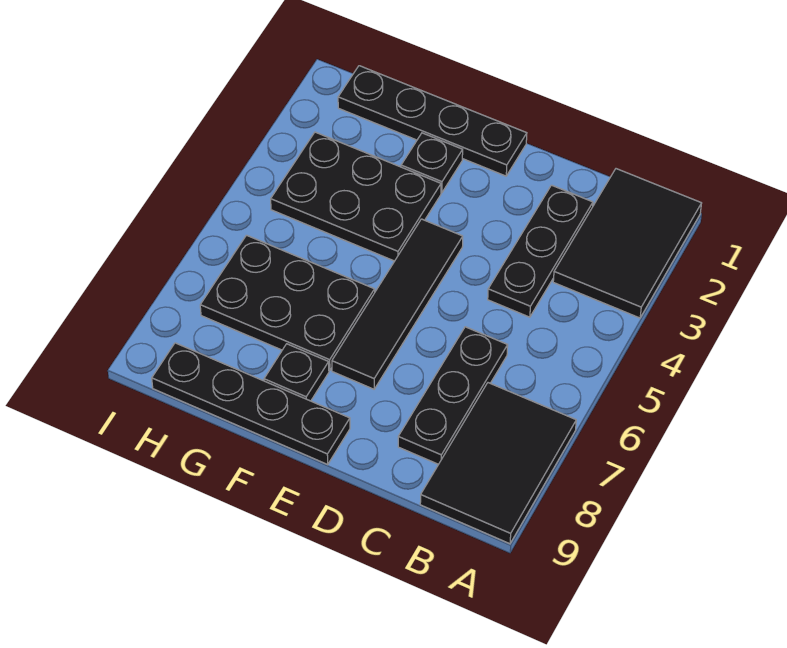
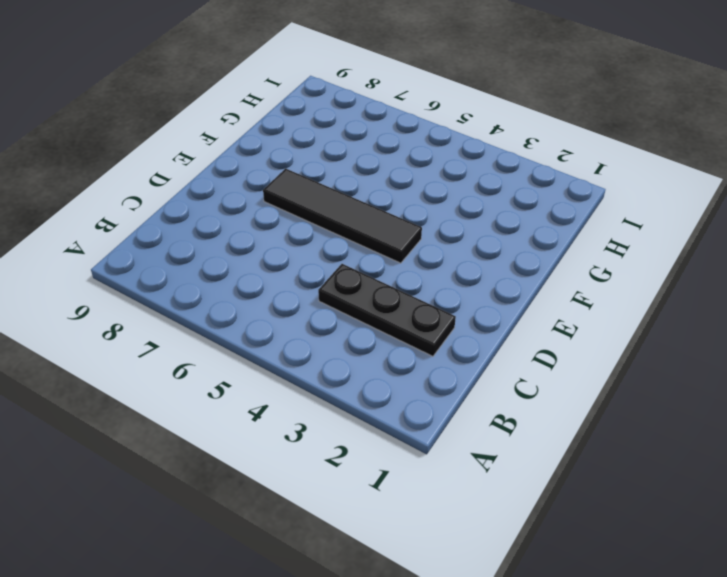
none -> black 2x3 tile [553,169,701,318]
none -> black 2x3 tile [420,383,576,544]

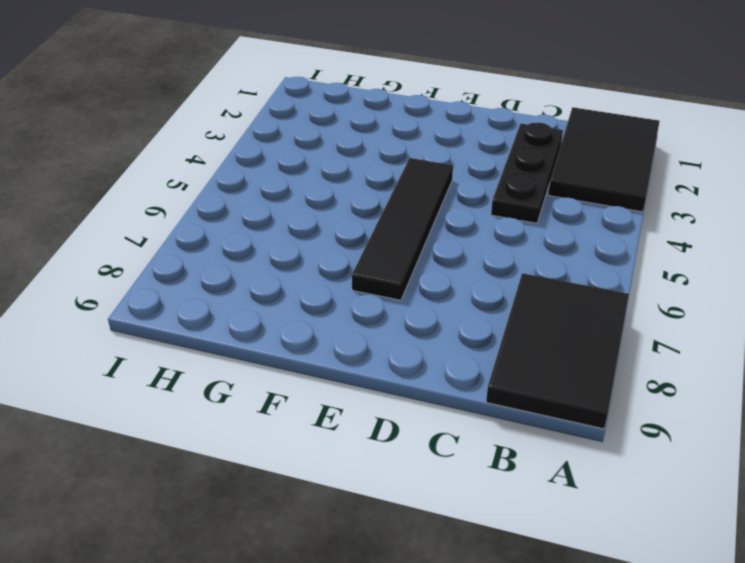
none -> black 1x3 plate [398,327,508,464]
none -> black 1x4 plate [338,66,527,176]

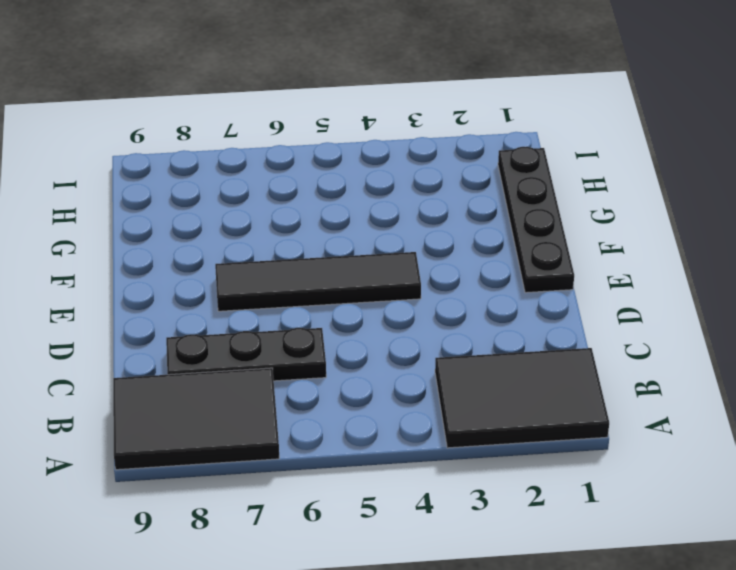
none -> black 1x3 plate [488,185,593,317]
none -> black 1x4 plate [152,343,350,464]

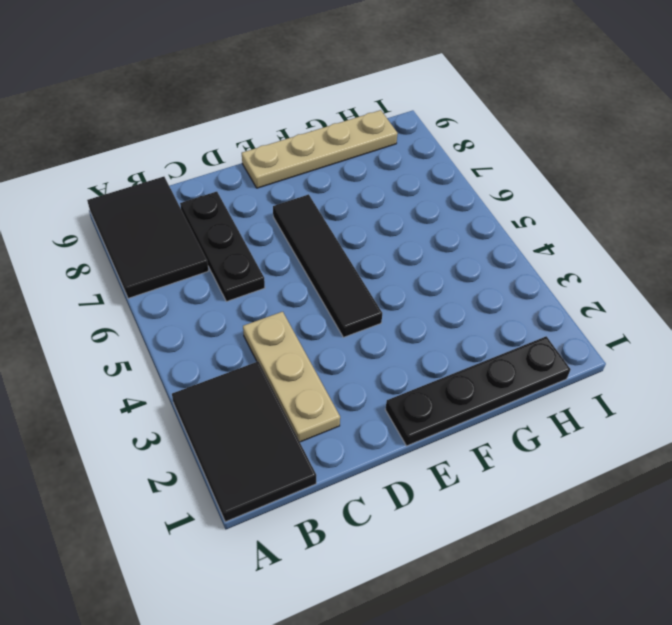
tan 1x3 plate [243,312,340,442] -> black 1x3 plate [488,185,593,317]
tan 1x4 plate [242,110,398,188] -> black 1x4 plate [152,343,350,464]
none -> black 1x1 plate [401,133,463,193]
none -> black 2x3 plate [271,132,441,261]

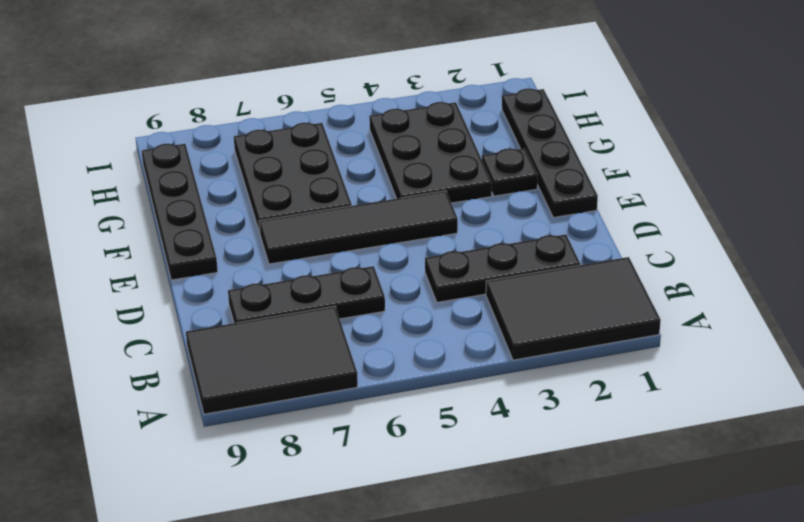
none -> black 1x1 plate [264,344,329,401]

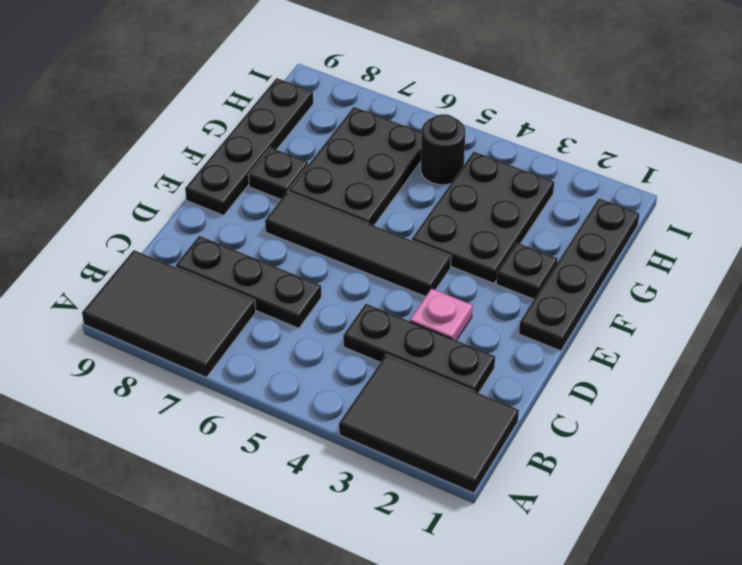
pink 1x1 plate [410,289,473,340] -> none
black 1x1 round brick [421,114,465,185] -> none

